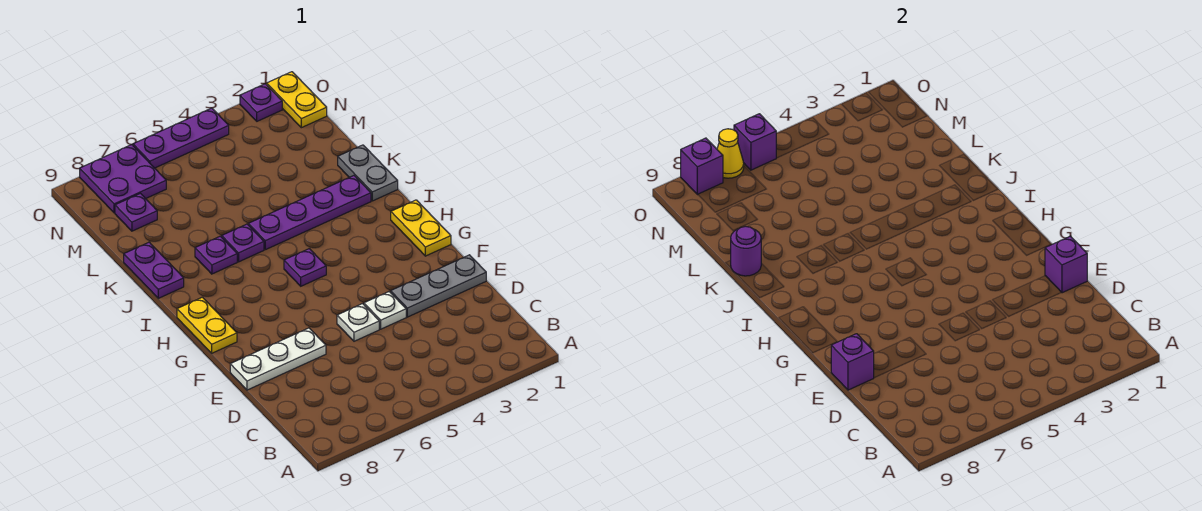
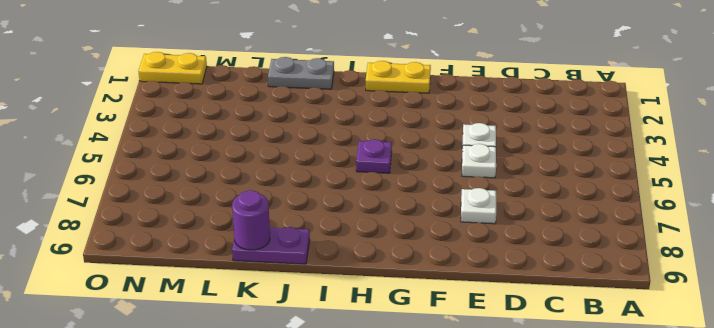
white 1x1 plate [461,188,496,224] -> white 1x3 plate [230,328,326,390]
none -> grey 1x3 plate [391,255,486,317]
none -> yellow 1x2 plate [177,297,237,353]
none -> purple 1x4 plate [248,176,371,250]

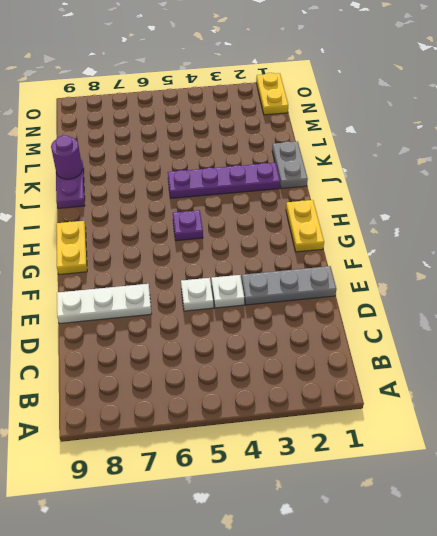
none -> purple 1x1 plate [222,224,264,262]
none -> purple 1x1 plate [195,236,237,274]
none -> purple 1x1 plate [115,193,157,231]

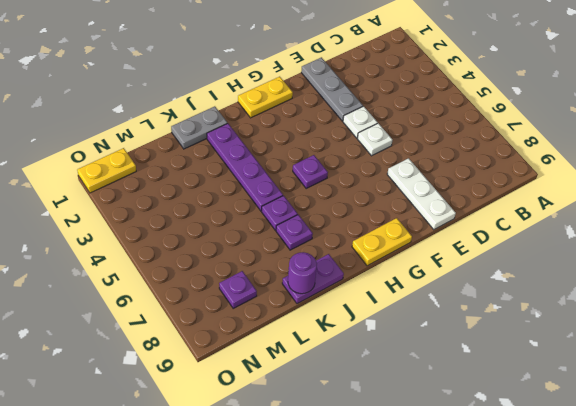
none -> purple 2x2 plate [80,145,166,213]
none -> purple 1x1 plate [240,84,282,121]
none -> purple 1x3 plate [133,108,229,168]

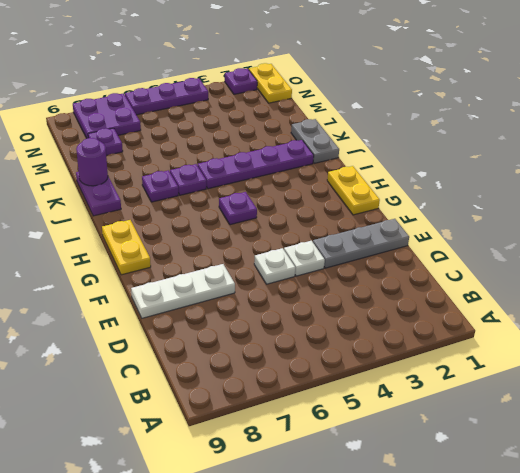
none -> purple 1x1 brick [1045,236,1087,293]
none -> purple 1x1 brick [831,334,874,390]
none -> purple 1x1 brick [734,114,776,170]

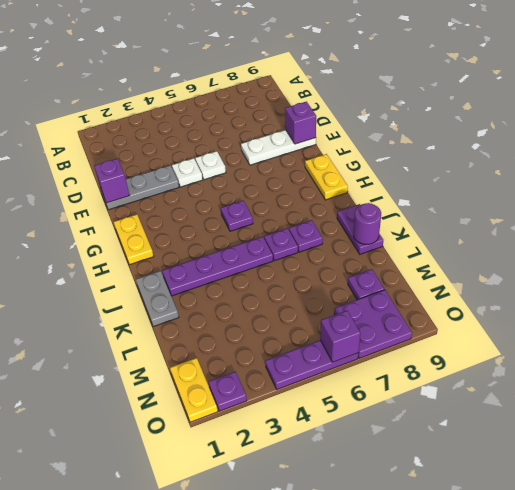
none -> yellow 1x1 cone [717,129,744,178]
none -> purple 1x1 brick [681,138,723,195]

